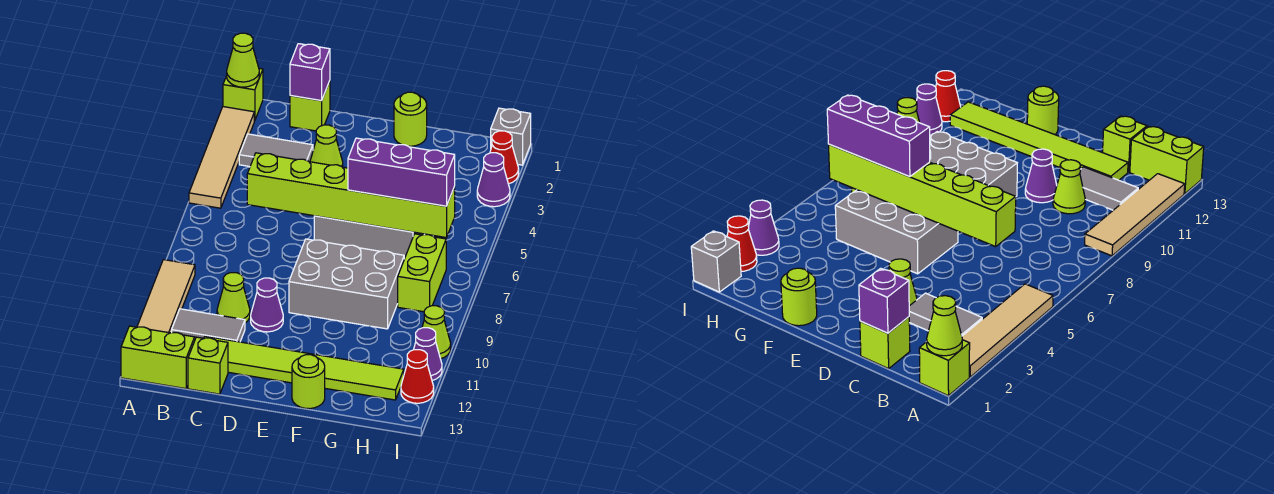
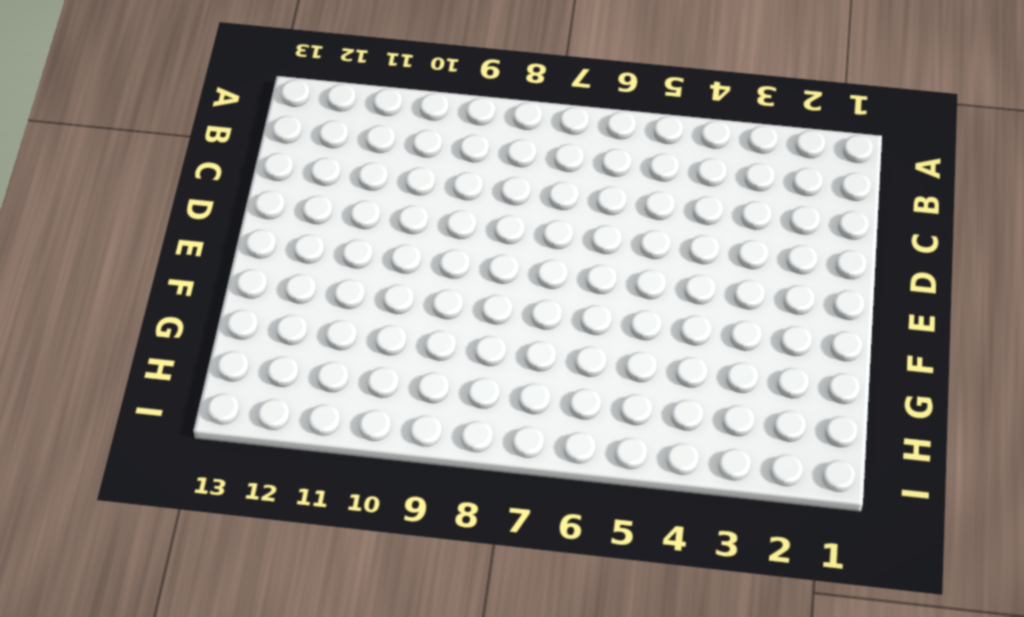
none -> lime 1x1 brick [223,68,263,121]
none -> tan 1x4 tile [189,107,254,208]
none -> tan 1x4 tile [137,260,195,333]

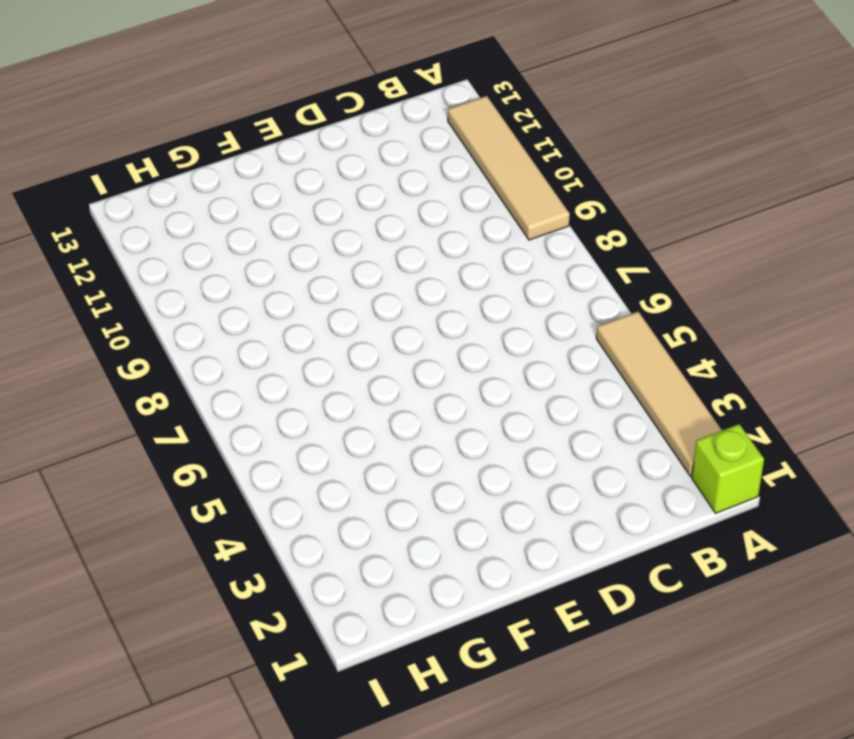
none -> lime 1x2 brick [121,326,195,389]
none -> grey 1x2 tile [239,134,313,167]
none -> grey 1x2 tile [172,309,245,342]

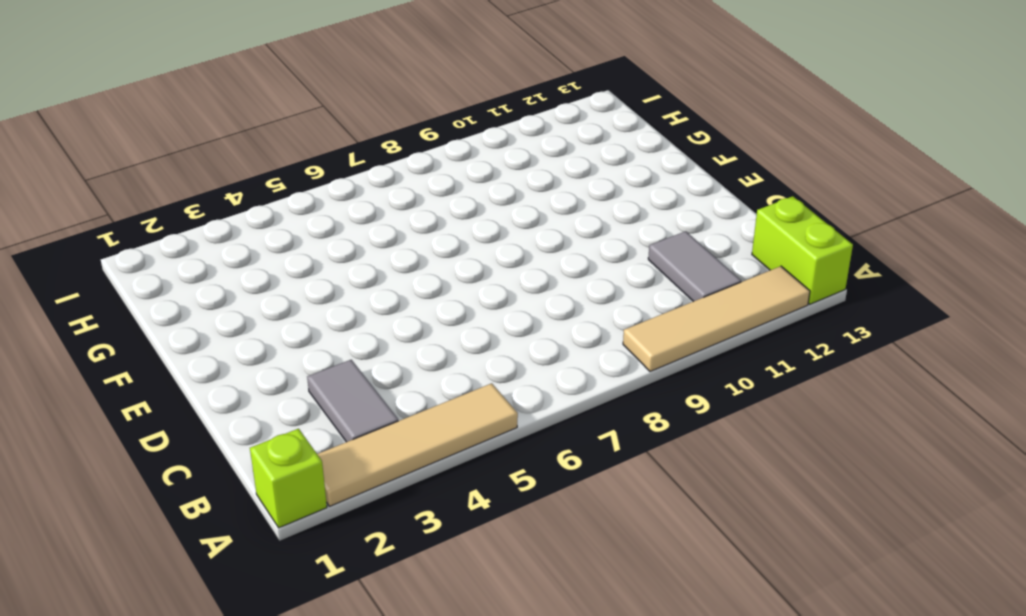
none -> lime 1x1 brick [290,81,330,131]
none -> lime 1x1 cone [217,273,250,323]
none -> lime 1x6 tile [204,336,404,400]

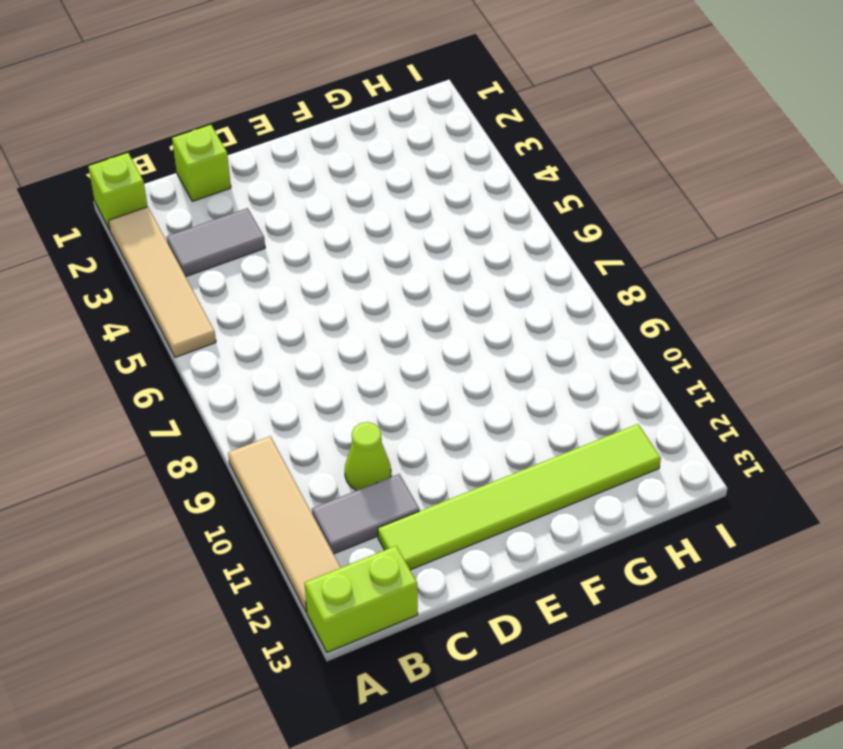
none -> lime 1x1 brick [188,337,228,394]
none -> lime 1x1 cone [310,125,343,167]
none -> purple 1x1 cone [251,278,283,332]

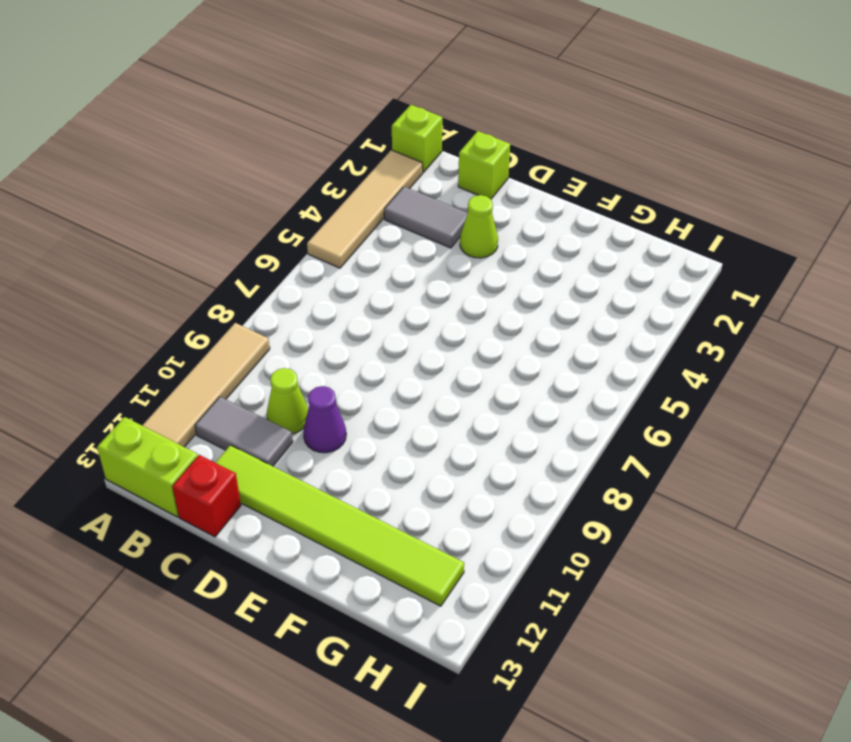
red 1x1 brick [172,455,241,537] -> lime 1x1 brick [188,337,228,394]
none -> grey 2x3 brick [314,216,424,259]
none -> grey 2x3 brick [289,239,404,329]
none -> lime 1x1 round brick [394,92,427,146]

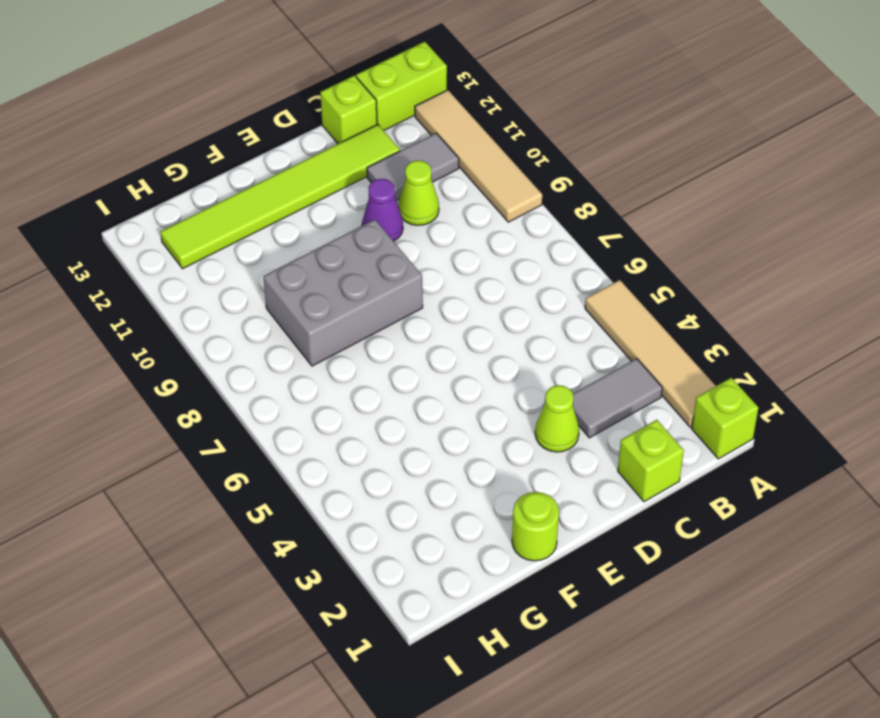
none -> grey 2x3 brick [314,216,424,259]
none -> lime 1x1 round brick [292,355,325,409]
none -> lime 1x2 brick [398,234,446,312]

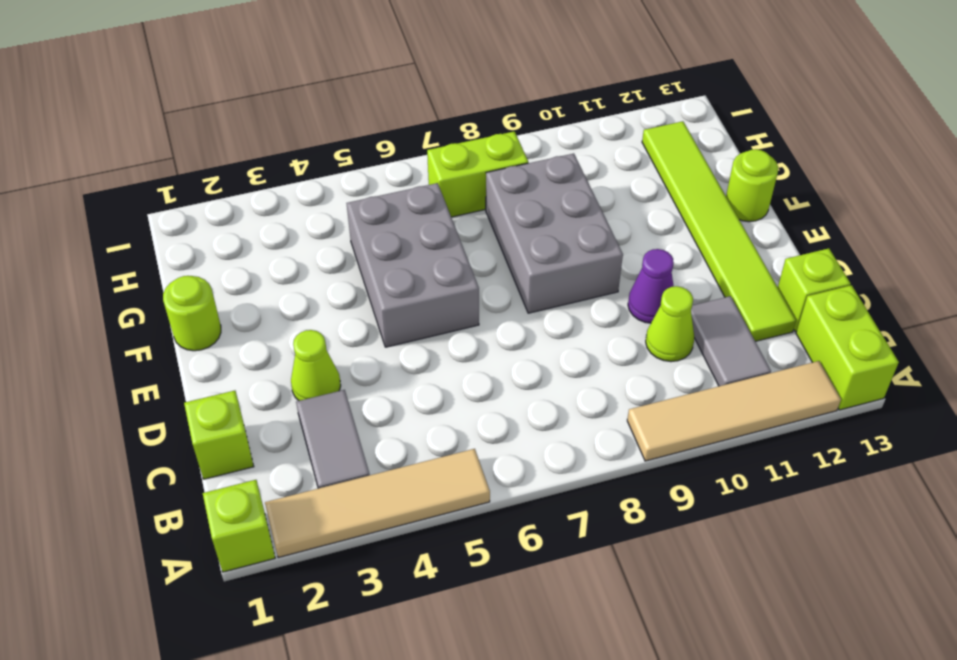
none -> grey 1x1 brick [491,108,531,165]
none -> red 1x1 cone [490,131,519,184]
none -> purple 1x1 cone [477,153,510,207]

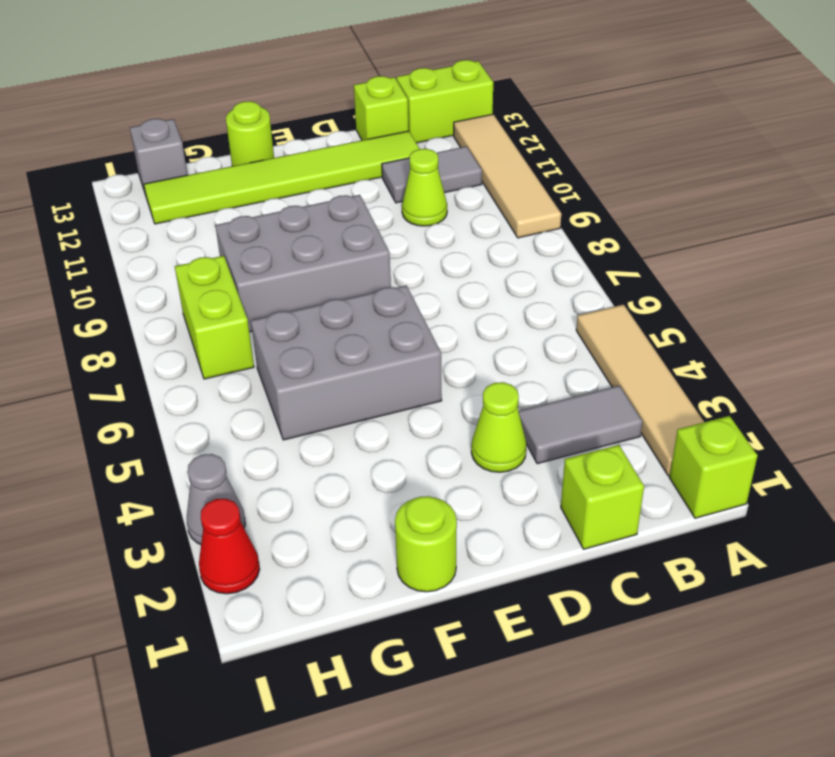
grey 1x1 brick [130,119,187,195] -> grey 1x1 brick moved to [491,108,531,165]
grey 1x1 cone [187,454,245,544] -> purple 1x1 cone [477,153,510,207]
none -> purple 1x1 cone [251,278,283,332]
none -> lime 1x1 cone [422,306,451,359]
none -> purple 1x1 cone [414,328,442,380]

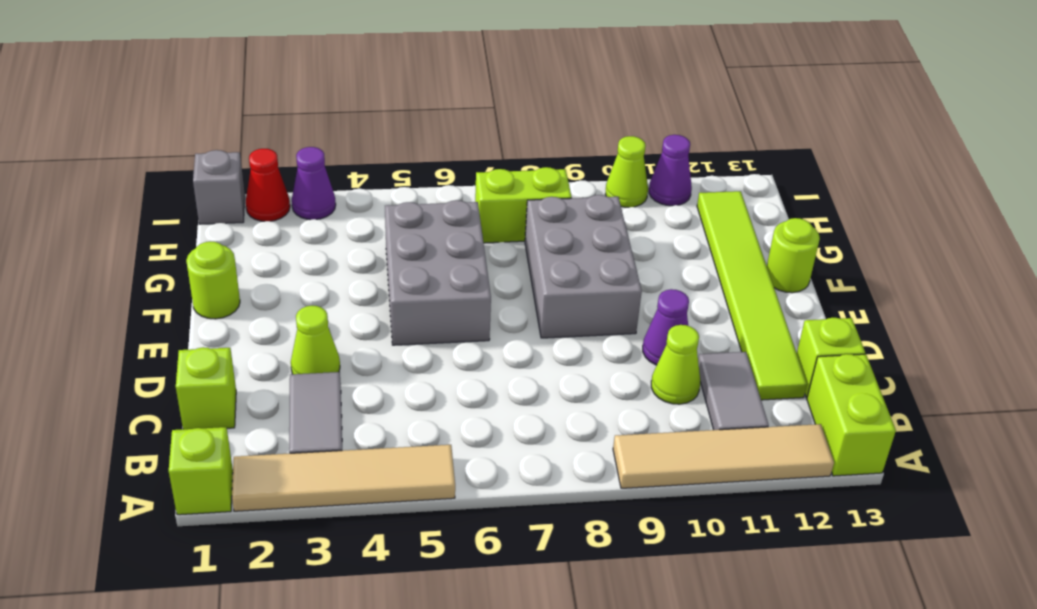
none -> red 1x1 cone [401,350,434,403]
none -> lime 1x1 cone [227,33,259,87]
none -> purple 1x1 brick [290,44,330,101]

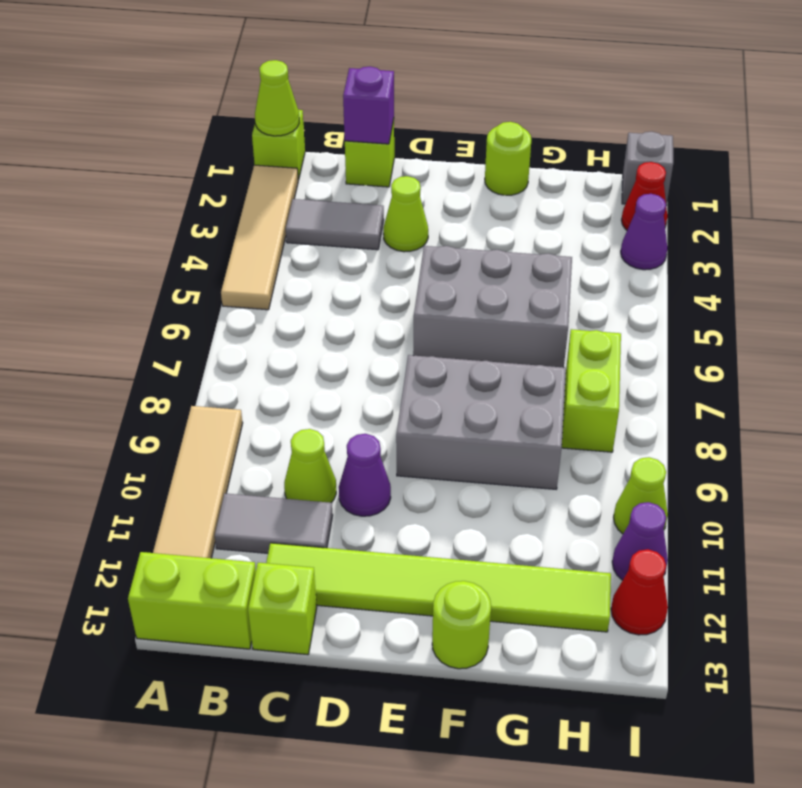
none -> lime 1x6 brick [247,153,455,237]
none -> purple 1x3 brick [348,138,455,206]

